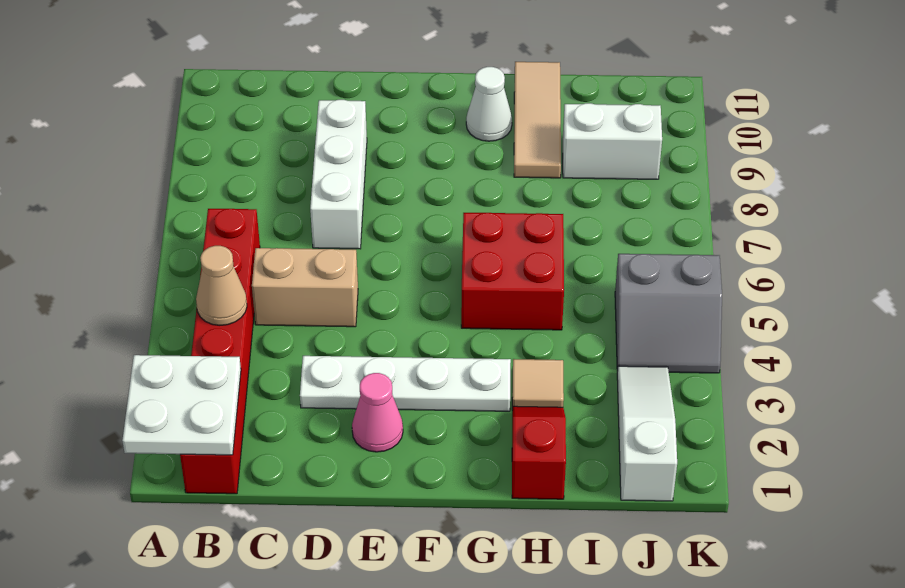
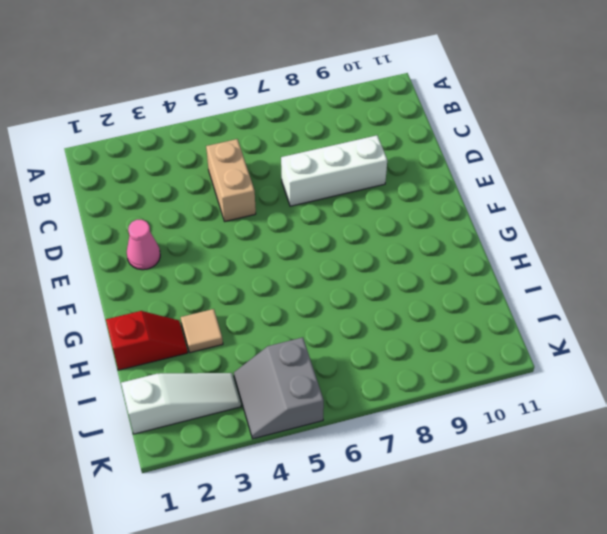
none -> red 1x6 brick [180,209,260,494]
none -> white 1x4 plate [300,356,511,411]
none -> red 2x2 brick [461,213,564,330]

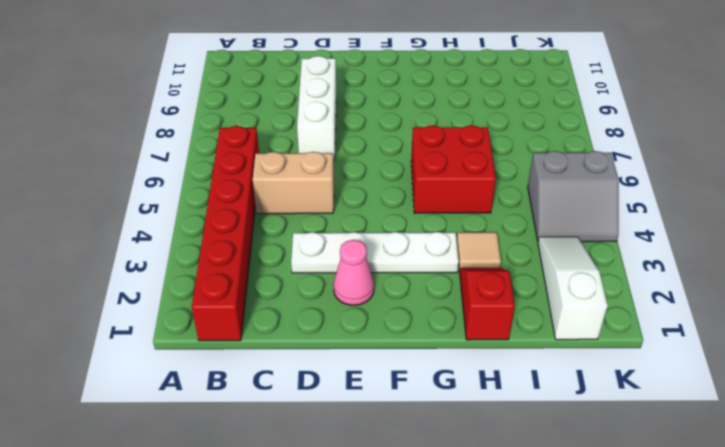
none -> white 1x1 cone [466,67,512,141]
none -> tan 1x3 tile [514,62,561,178]
none -> white 1x2 brick [563,103,662,179]

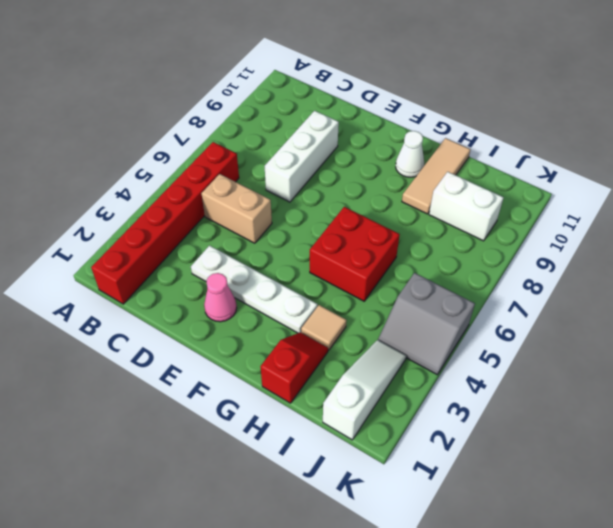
none -> white 2x2 plate [122,355,241,455]
none -> tan 1x1 cone [196,246,247,325]

